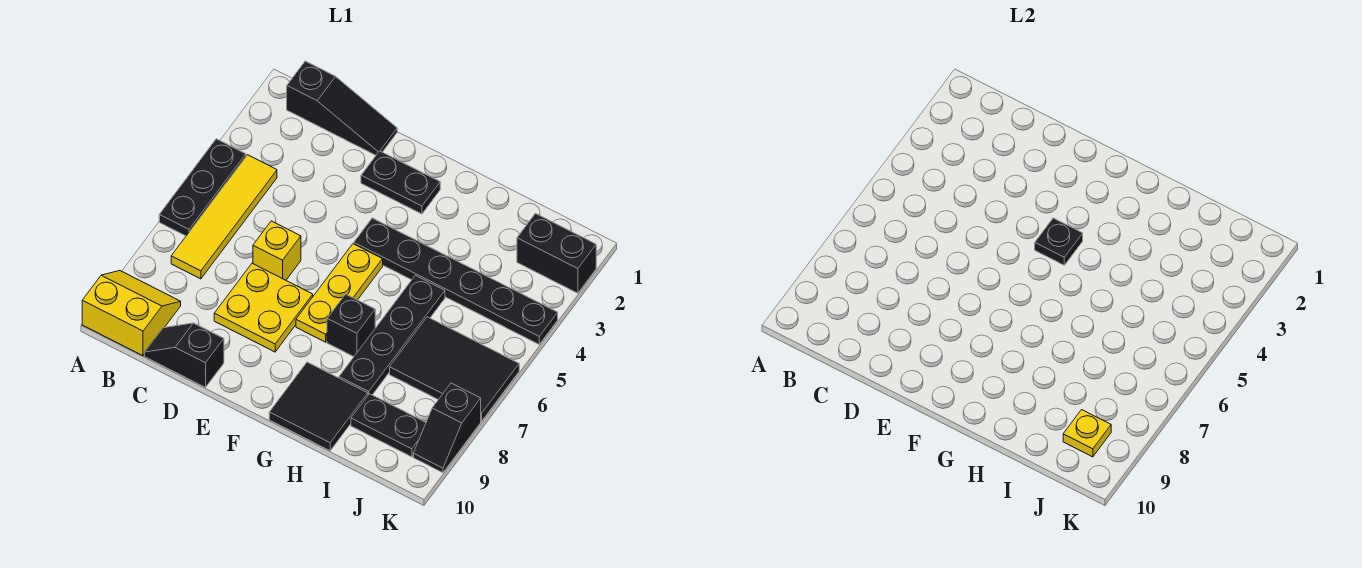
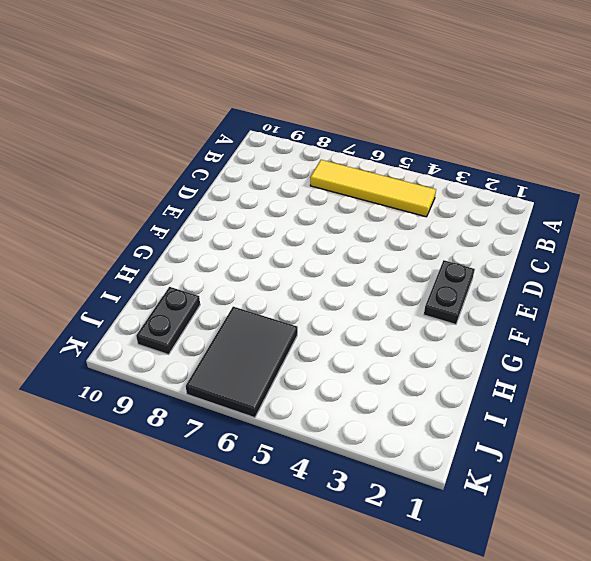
none -> black 1x3 plate [159,139,246,236]
none -> yellow 2x2 slope [82,271,181,356]
none -> black 1x3 slope [287,61,397,155]

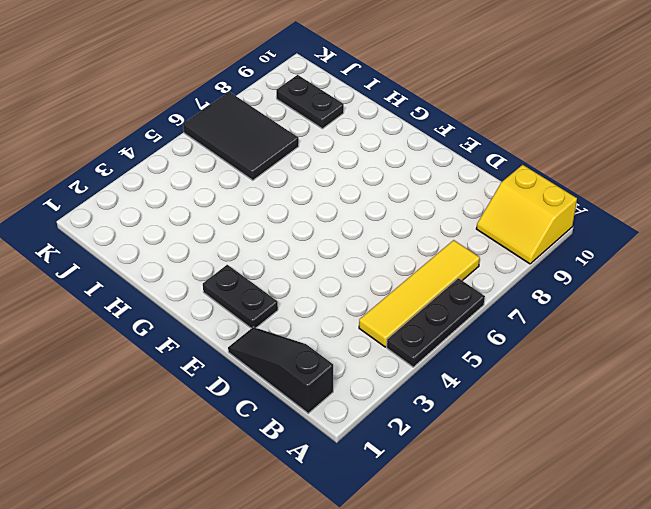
none -> black 1x2 slope [145,323,224,387]
none -> yellow 1x1 brick [253,221,301,280]
none -> yellow 2x2 plate [214,263,313,352]

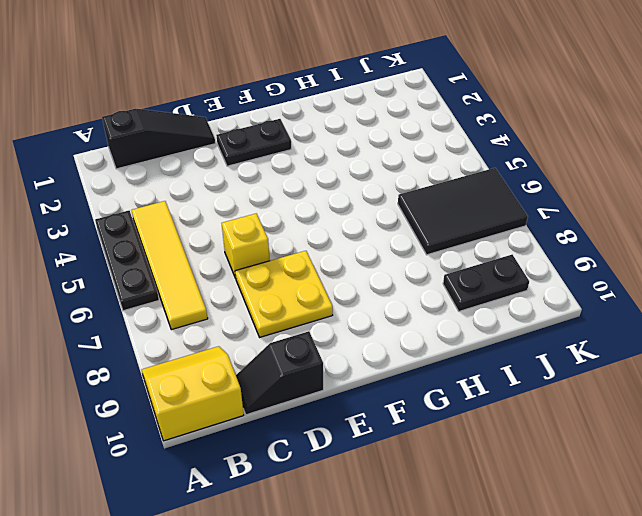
none -> black 1x6 plate [354,218,558,344]
none -> yellow 1x3 plate [296,244,383,342]
none -> black 1x1 brick [327,294,375,357]

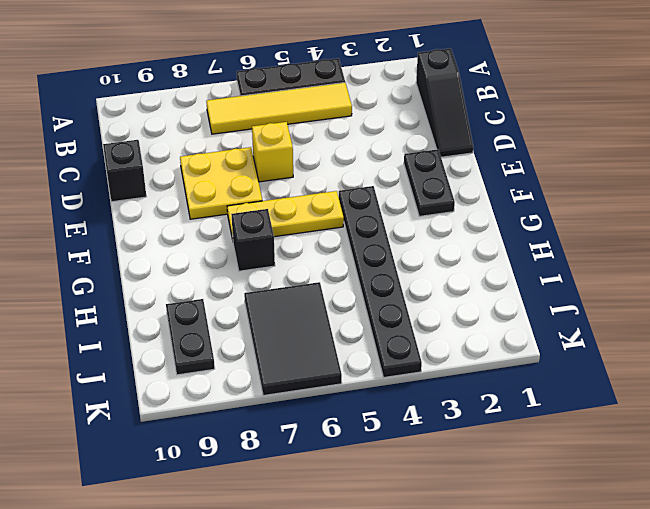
none -> yellow 2x2 slope [82,271,181,356]
none -> black 2x2 tile [269,362,368,451]
none -> black 1x4 plate [339,275,445,395]

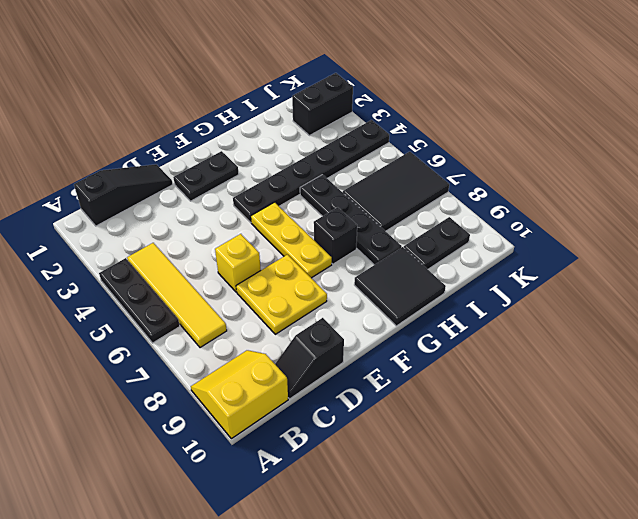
none -> black 1x2 slope [413,383,481,473]
none -> black 1x1 plate [1035,218,1083,265]
none -> yellow 1x1 plate [1063,410,1111,457]

